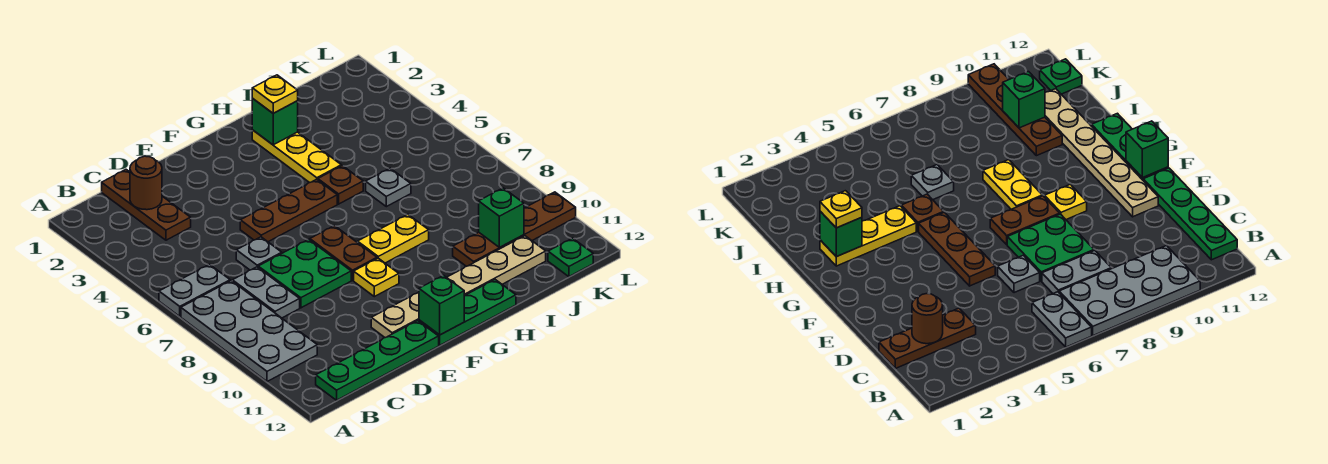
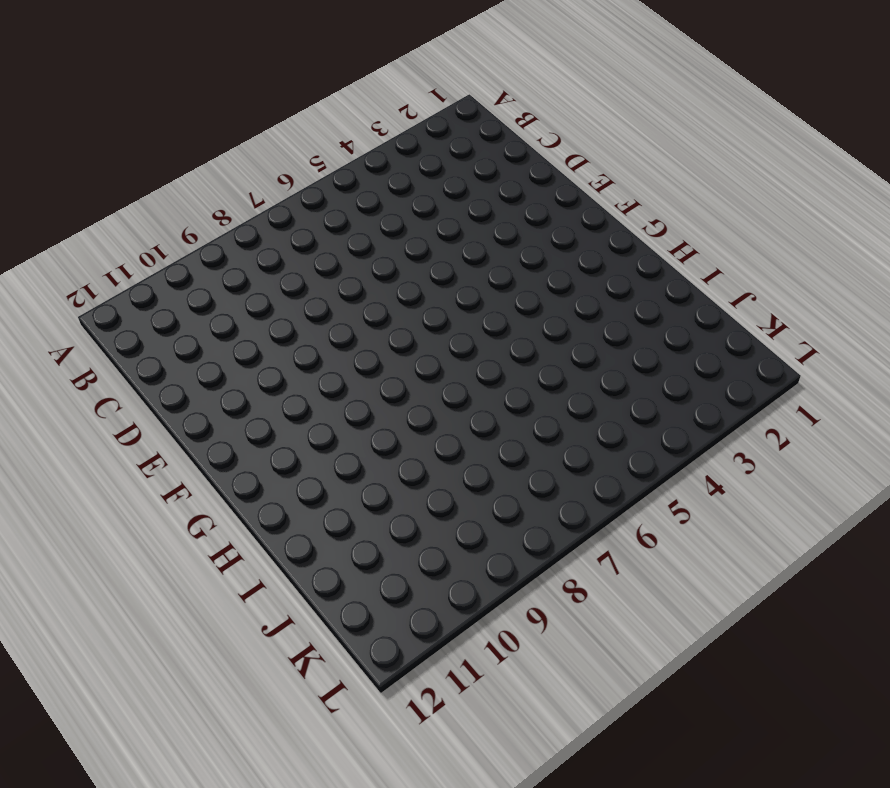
none -> grey 1x2 plate [159,264,230,316]
none -> grey 2x4 plate [181,281,317,382]
none -> green 1x4 plate [316,321,439,400]

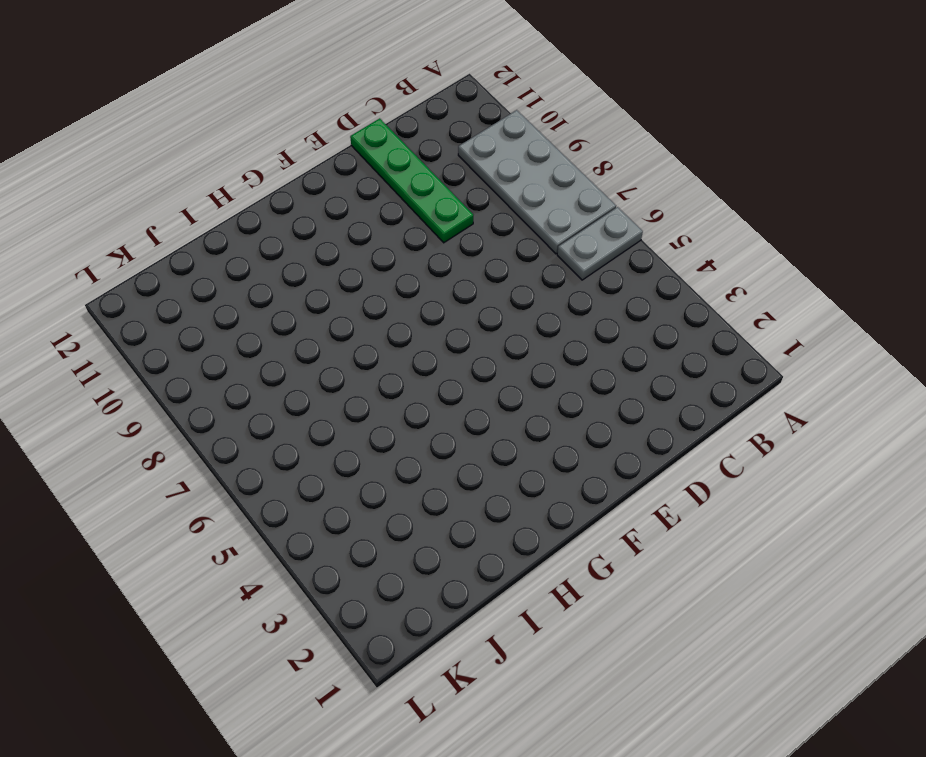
green 1x4 plate [350,118,473,243] -> green 1x4 plate turned to [316,321,439,400]
none -> brown 1x3 plate [102,170,191,240]
none -> grey 1x2 plate [232,267,300,318]
none -> grey 1x1 plate [236,237,282,270]

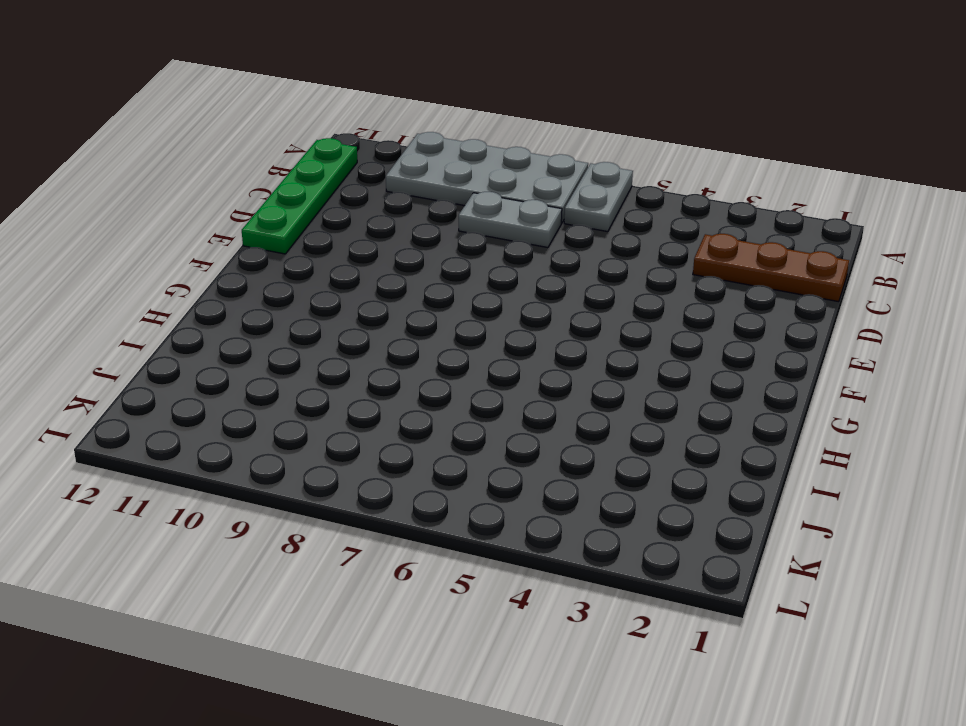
none -> grey 1x1 plate [236,237,282,270]
none -> green 2x2 plate [258,239,351,308]
none -> brown 1x3 plate [240,179,337,242]

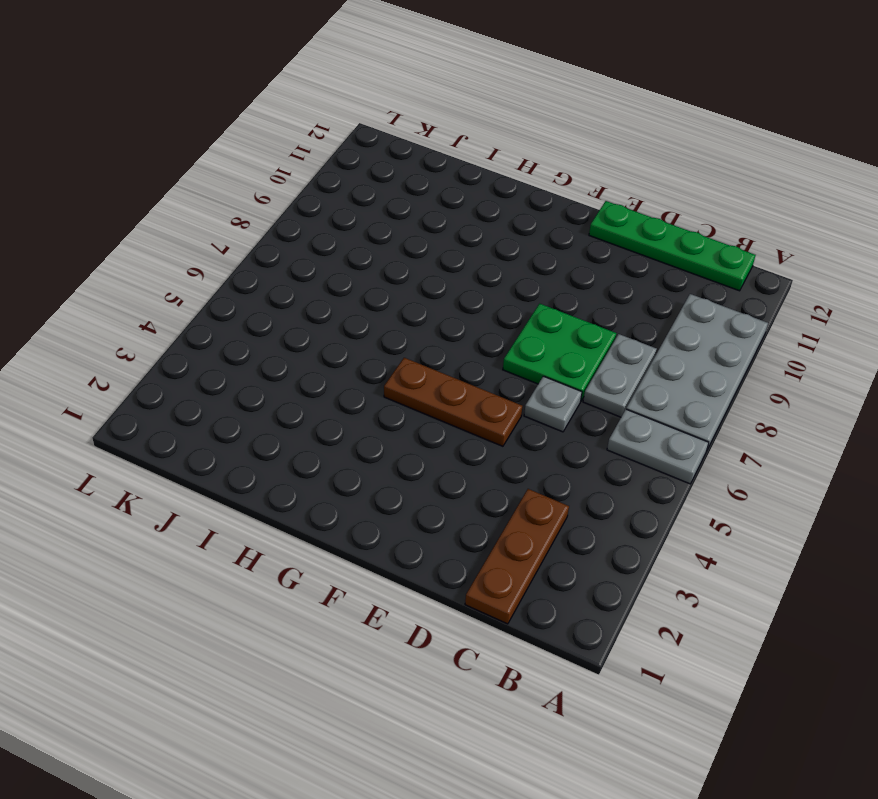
none -> tan 1x6 plate [371,236,546,338]
none -> brown 1x2 plate [310,226,377,280]
none -> yellow 1x1 plate [354,258,399,297]

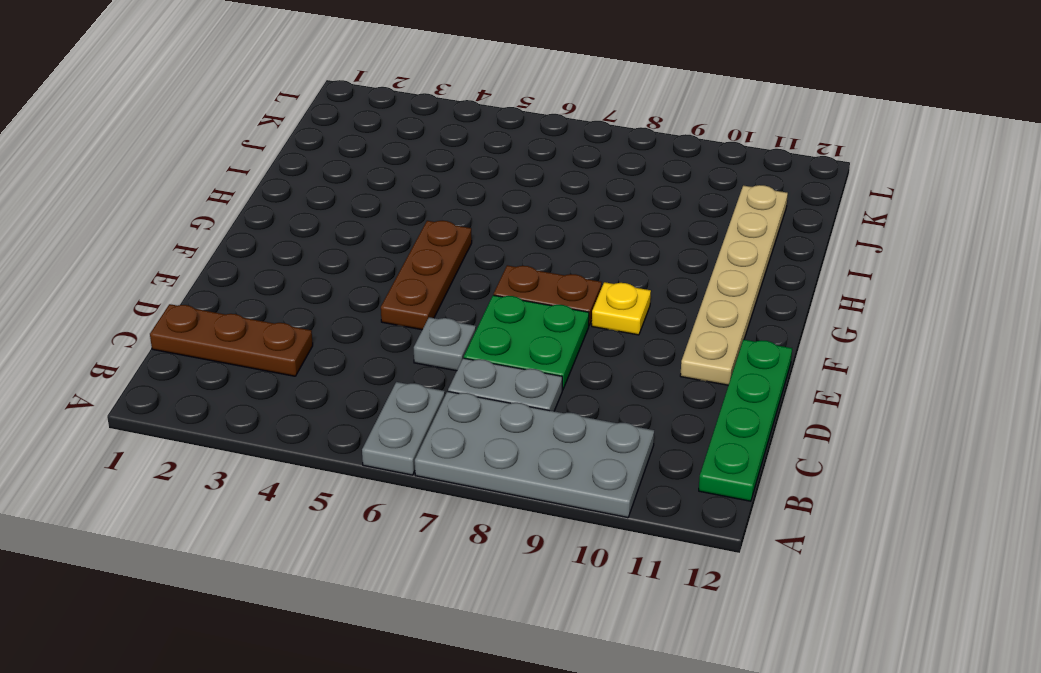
none -> green 1x3 plate [419,280,516,345]
none -> yellow 1x2 plate [357,215,429,263]
none -> yellow 1x3 plate [252,130,341,183]

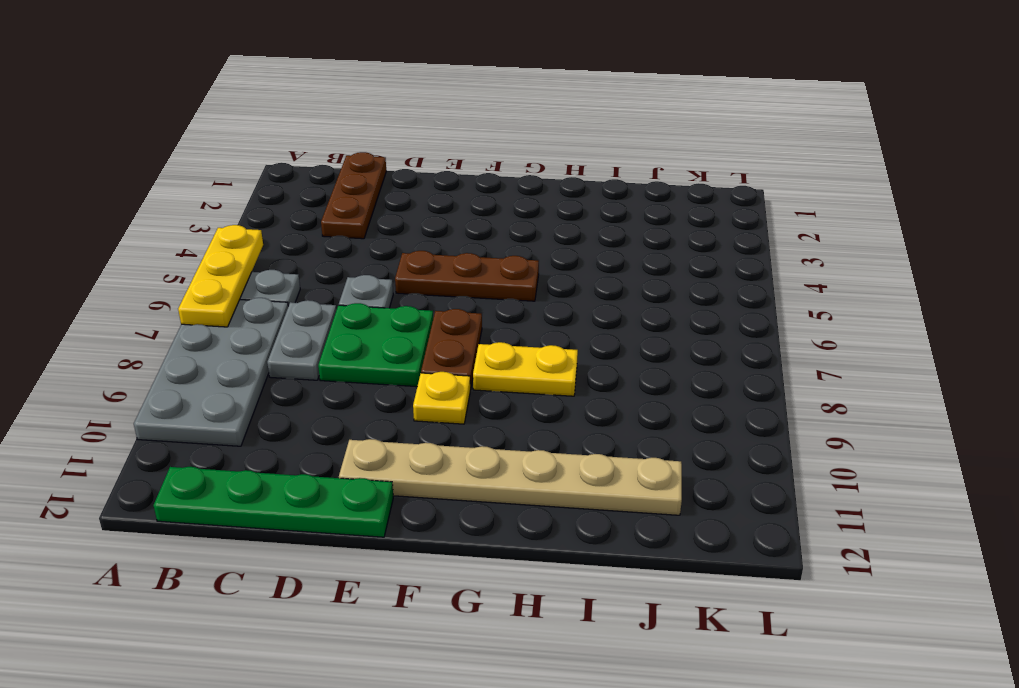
yellow 1x3 plate [178,225,263,327] -> yellow 1x3 plate moved to [252,130,341,183]
none -> green 1x3 plate [419,280,516,345]
none -> brown 1x1 plate [318,166,363,204]
none -> grey 1x1 plate [366,168,411,207]

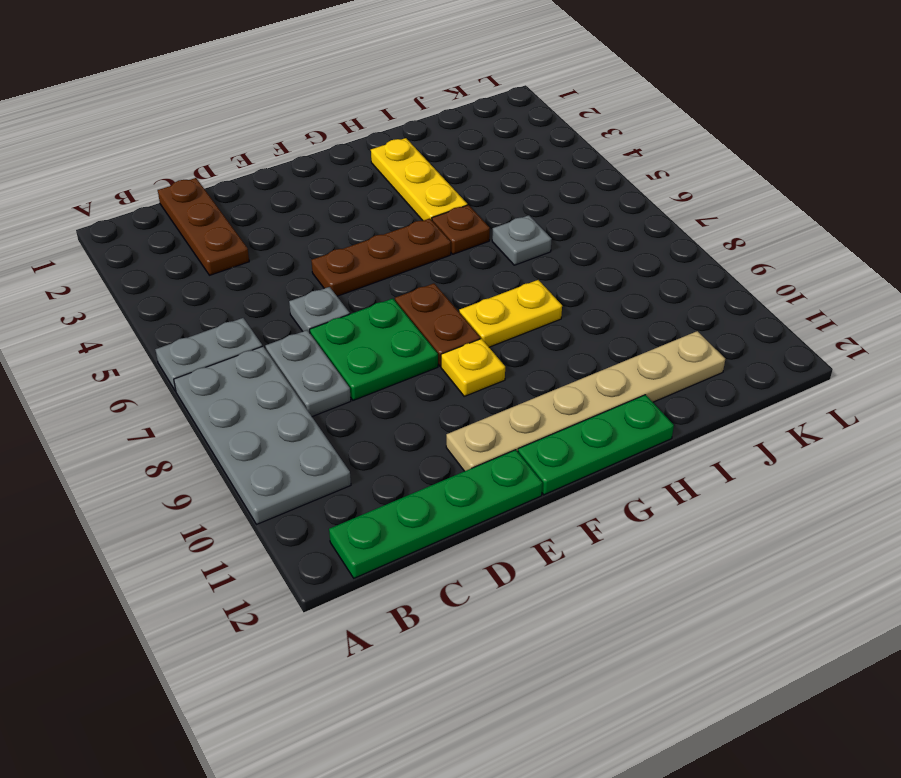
none -> brown 1x4 plate [453,192,576,266]
none -> green 1x1 plate [548,238,593,277]
none -> brown 1x1 round brick [130,156,162,210]

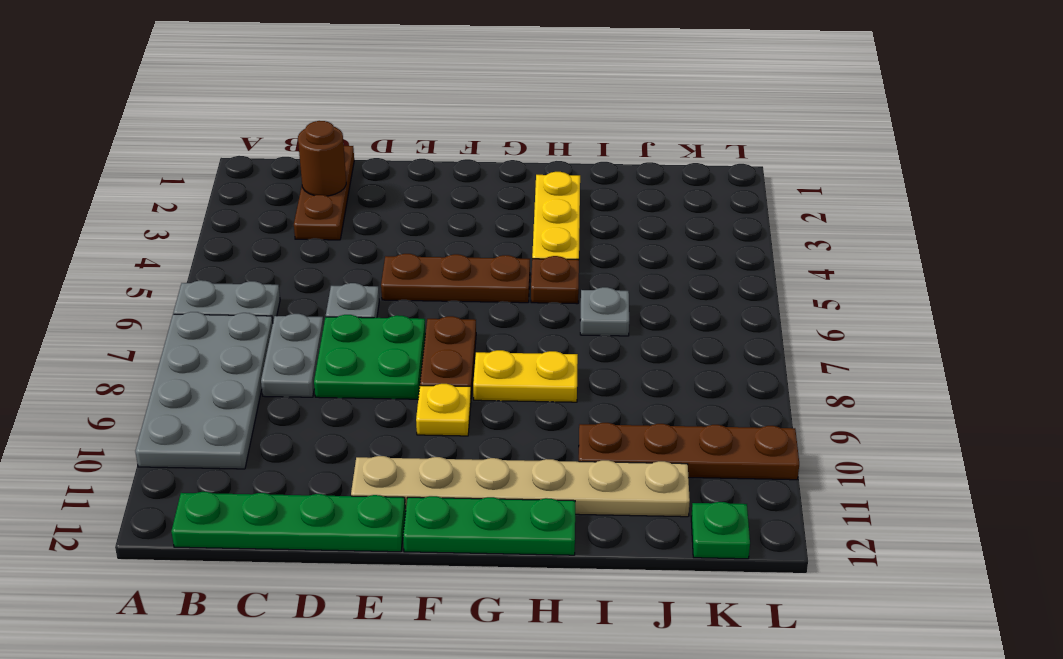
none -> green 1x1 brick [419,275,464,335]
none -> green 1x1 brick [252,99,298,145]
none -> green 1x1 brick [479,188,524,248]

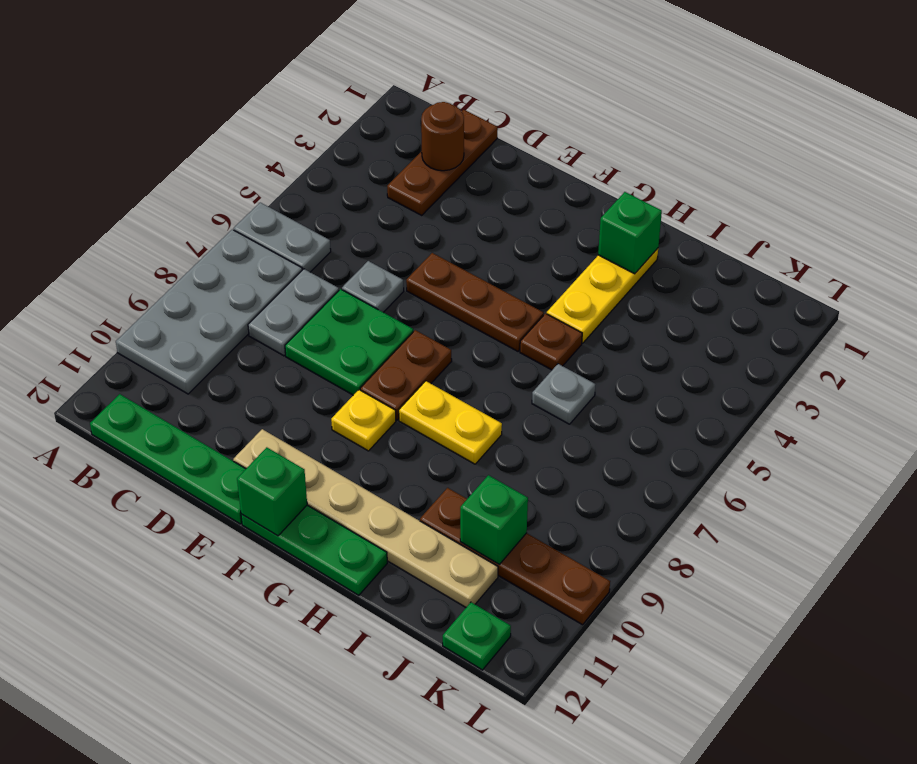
none -> yellow 1x1 plate [252,75,298,113]

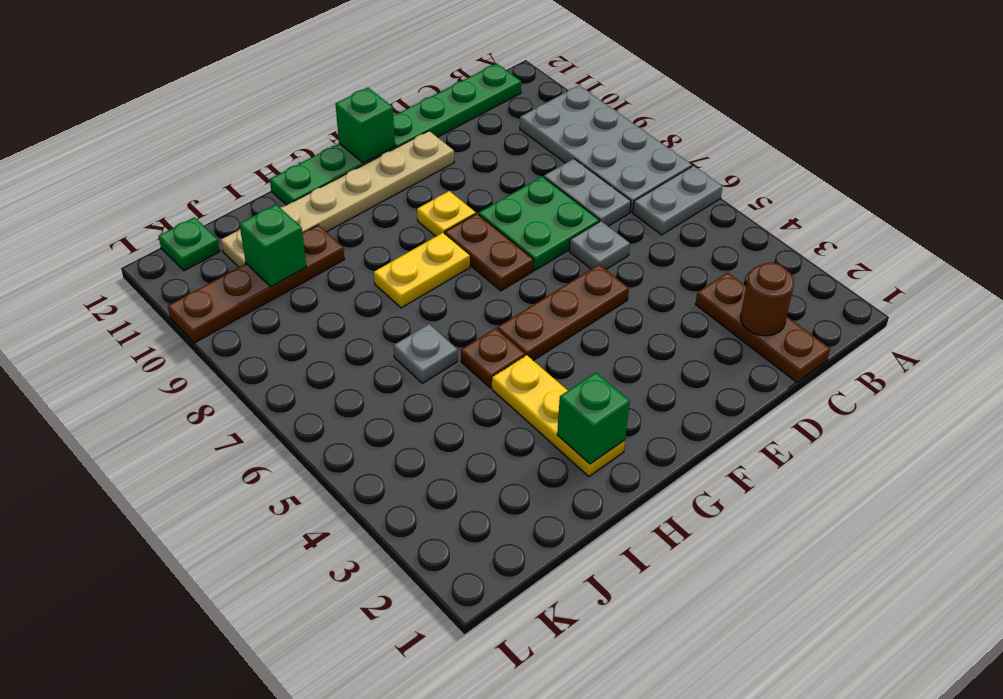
none -> yellow 1x1 plate [252,75,298,113]

